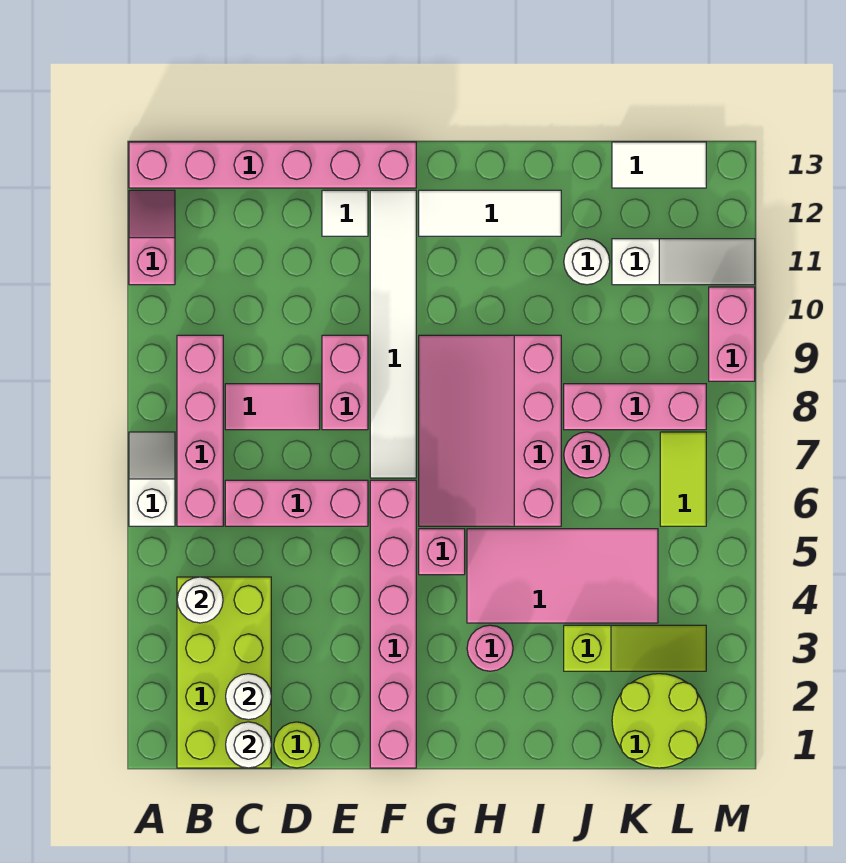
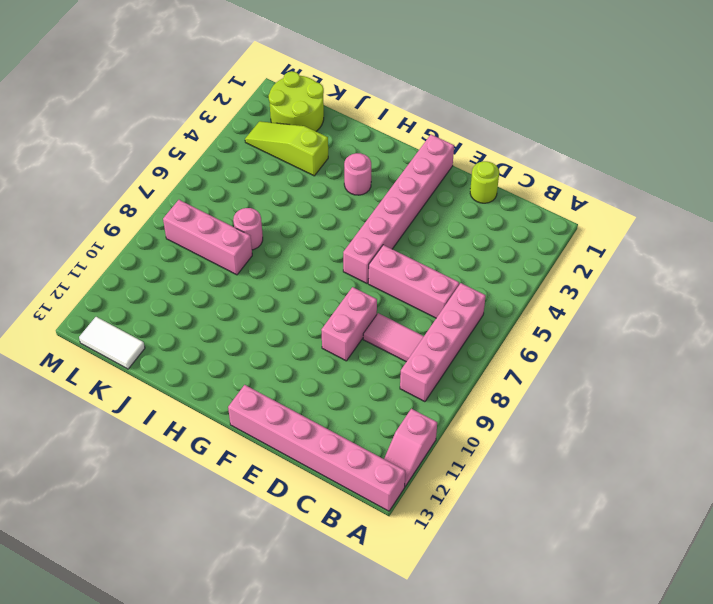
none -> white 1x2 slope [129,432,175,526]
none -> lime 2x4 brick [177,577,271,768]
none -> white 1x1 tile [322,190,368,236]

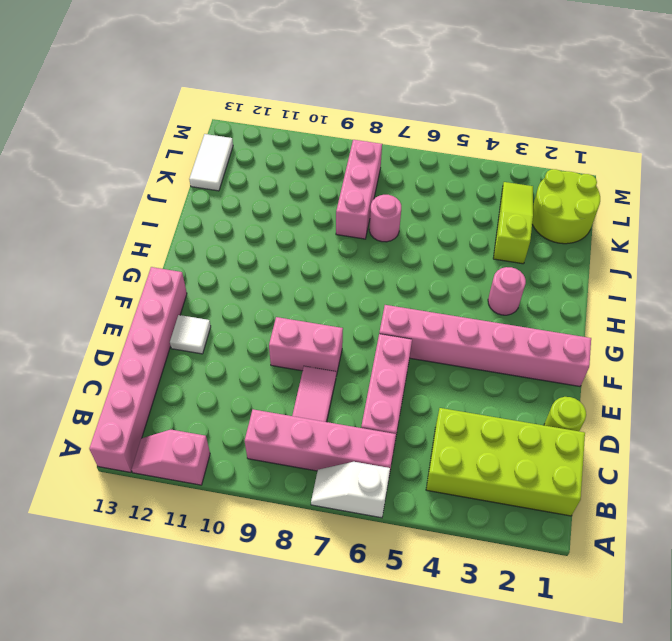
none -> white 1x6 tile [370,190,416,478]
none -> pink 1x1 brick [419,529,465,575]
none -> pink 3x4 slope [419,335,561,526]

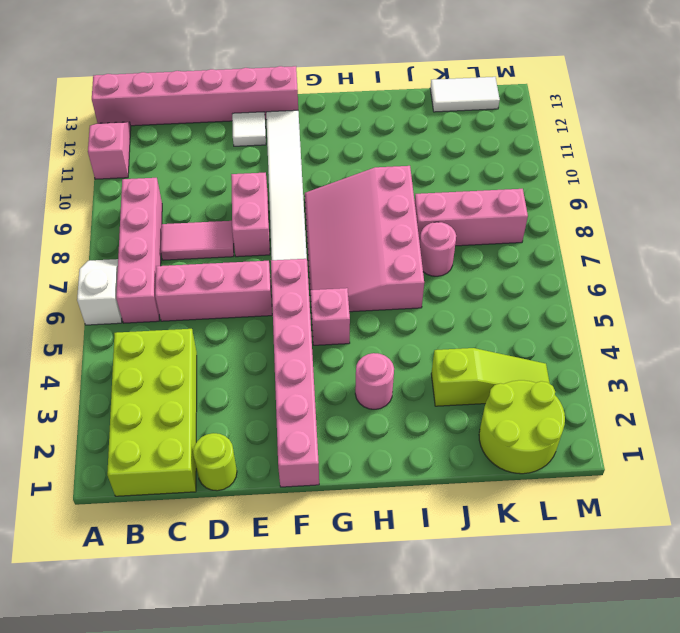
none -> white 1x3 tile [419,190,561,236]
none -> pink 2x4 tile [467,529,658,623]
none -> white 1x1 round brick [564,239,610,285]

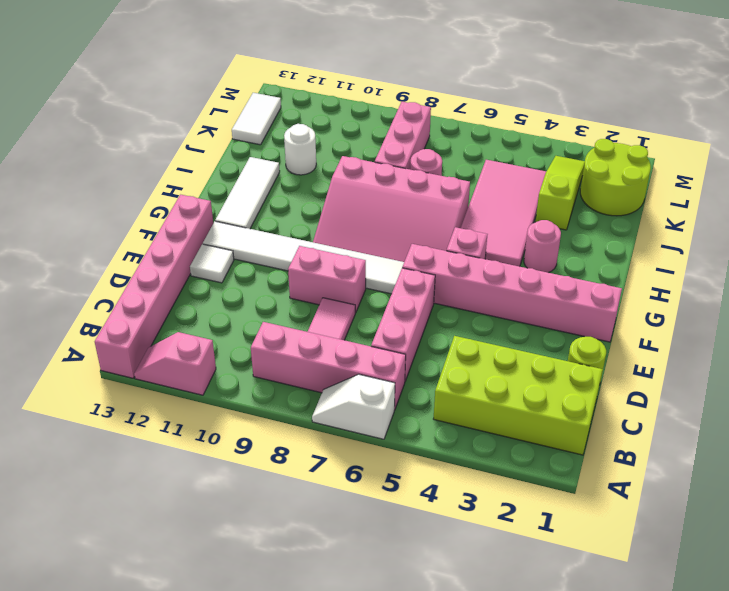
none -> white 1x3 slope [612,239,755,285]
none -> lime 1x2 tile [660,432,706,526]
none -> pink 1x2 brick [709,287,755,381]

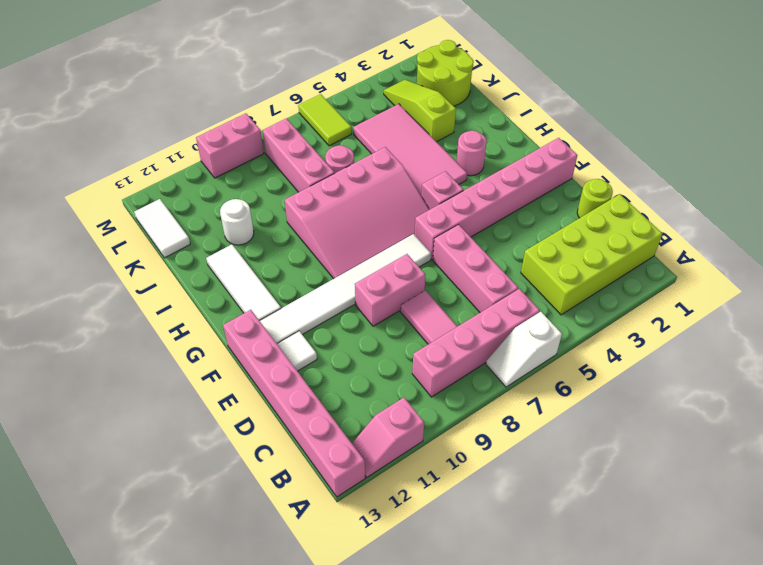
lime 1x2 tile [298,94,352,146] -> lime 1x2 tile turned to [660,432,706,526]
none -> white 1x3 slope [612,239,755,285]
none -> white 1x1 round brick [177,577,223,623]
none -> white 1x1 round brick [226,722,271,768]

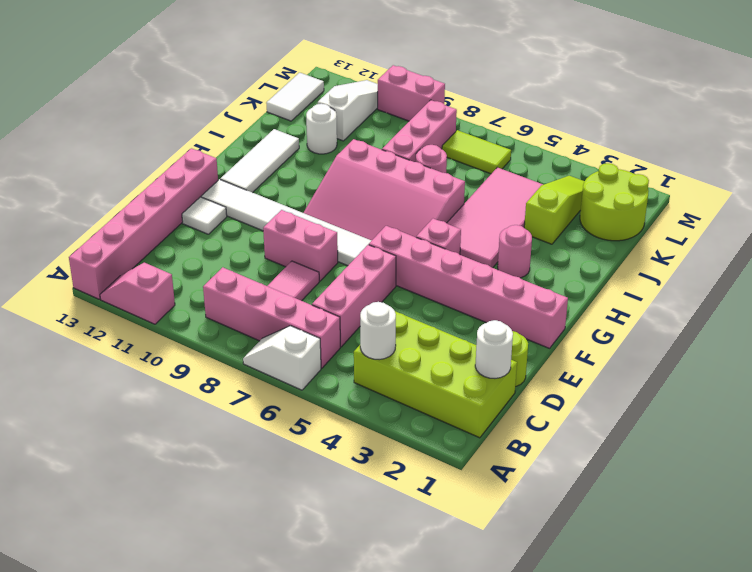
none -> white 1x1 round brick [226,674,271,720]

